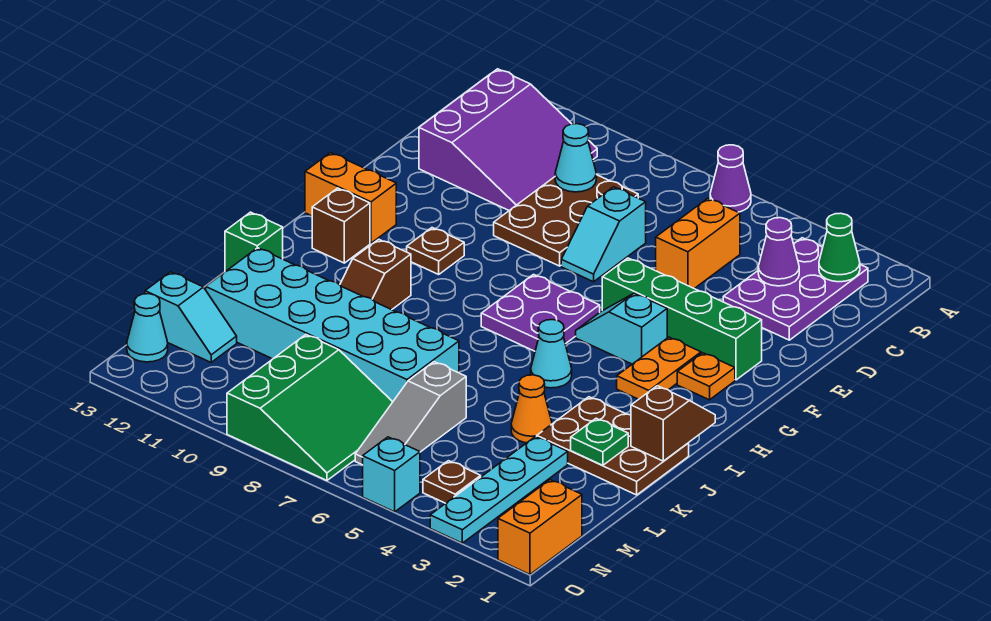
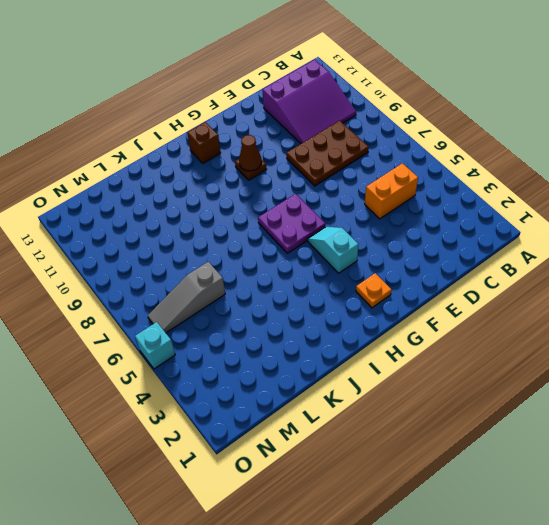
brown 1x1 cone [239,135,262,171] -> none
none -> purple 1x1 cone [710,145,751,212]
none -> purple 2x3 plate [723,238,868,340]
none -> cyan 1x2 slope [561,187,646,282]
none -> green 1x4 brick [602,258,762,380]

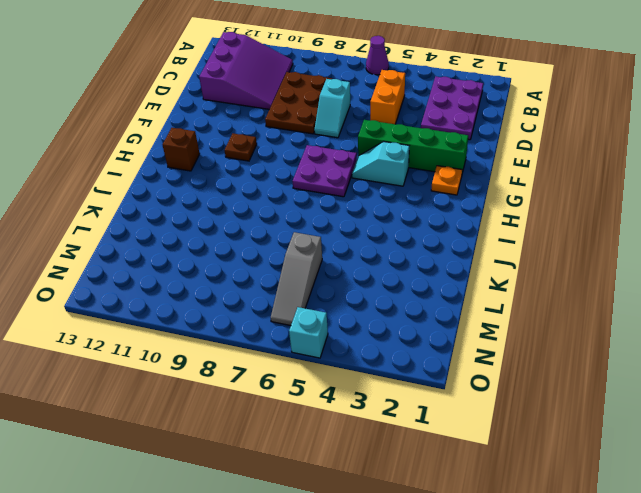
none -> orange 1x2 plate [617,337,701,399]
none -> orange 1x2 brick [305,153,396,243]
none -> cyan 1x1 cone [531,320,572,388]
none -> brown 1x2 slope [340,239,411,310]

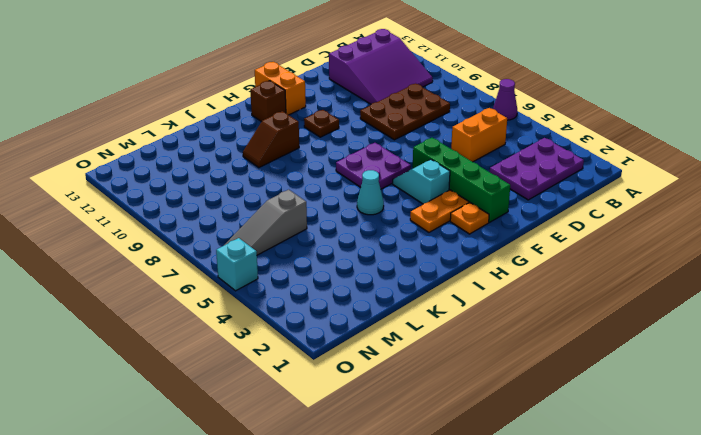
none -> cyan 1x2 slope [561,187,646,282]
none -> brown 2x3 plate [537,397,689,495]
none -> green 1x1 brick [225,212,283,272]
none -> orange 1x1 cone [511,375,552,443]

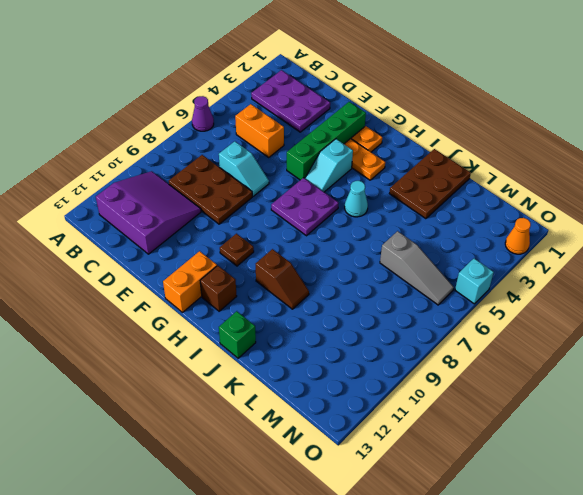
orange 1x1 cone [505,218,531,254] -> orange 1x1 cone moved to [511,375,552,443]
none -> cyan 2x6 brick [206,248,459,402]
none -> cyan 1x4 plate [430,437,568,543]
none -> green 3x3 slope [227,335,392,480]
none -> cyan 1x2 slope [145,272,237,362]

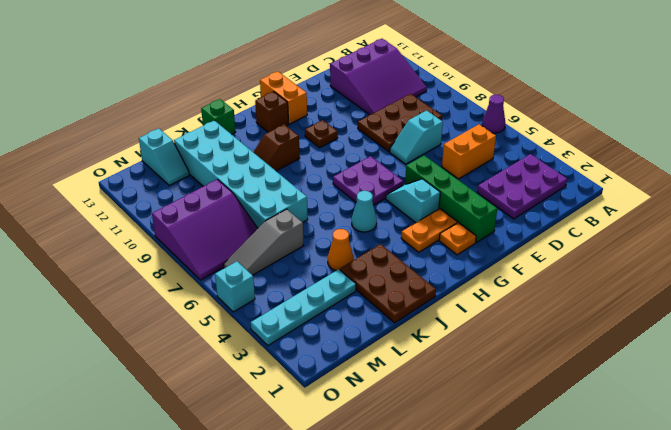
purple 3x3 slope [152,179,258,280] -> green 3x3 slope [227,335,392,480]
none -> orange 1x2 brick [498,480,582,574]
none -> brown 1x1 plate [423,461,481,503]
none -> cyan 1x1 cone [127,294,168,362]
none -> green 1x1 cone [819,213,860,282]

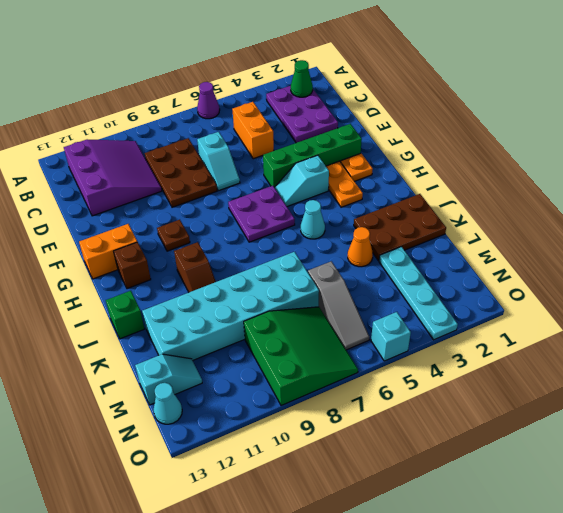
none -> orange 1x2 brick [498,480,582,574]
none -> brown 1x1 plate [423,461,481,503]
none -> purple 1x1 cone [758,218,799,286]
none -> cyan 1x1 cone [555,124,596,192]

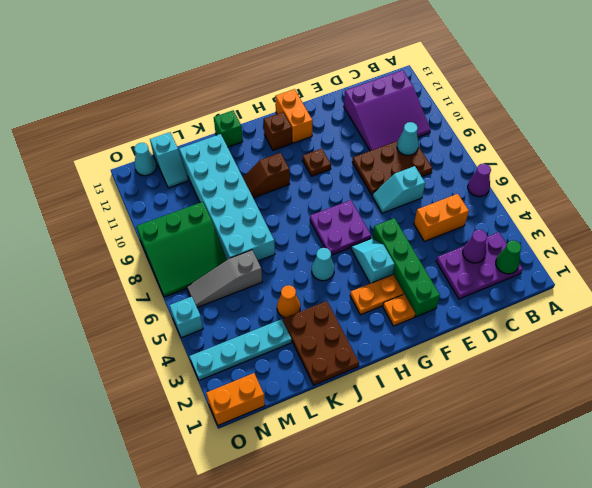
none -> brown 1x1 plate [423,461,481,503]
none -> brown 1x2 slope [631,386,715,461]
none -> green 1x1 plate [571,418,628,466]

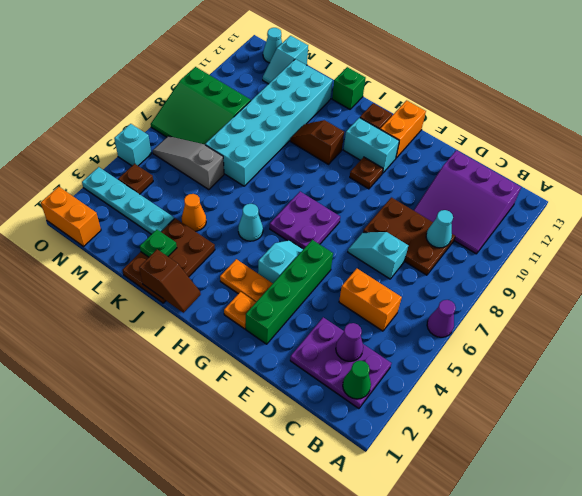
cyan 1x2 brick [344,118,399,173] -> none

